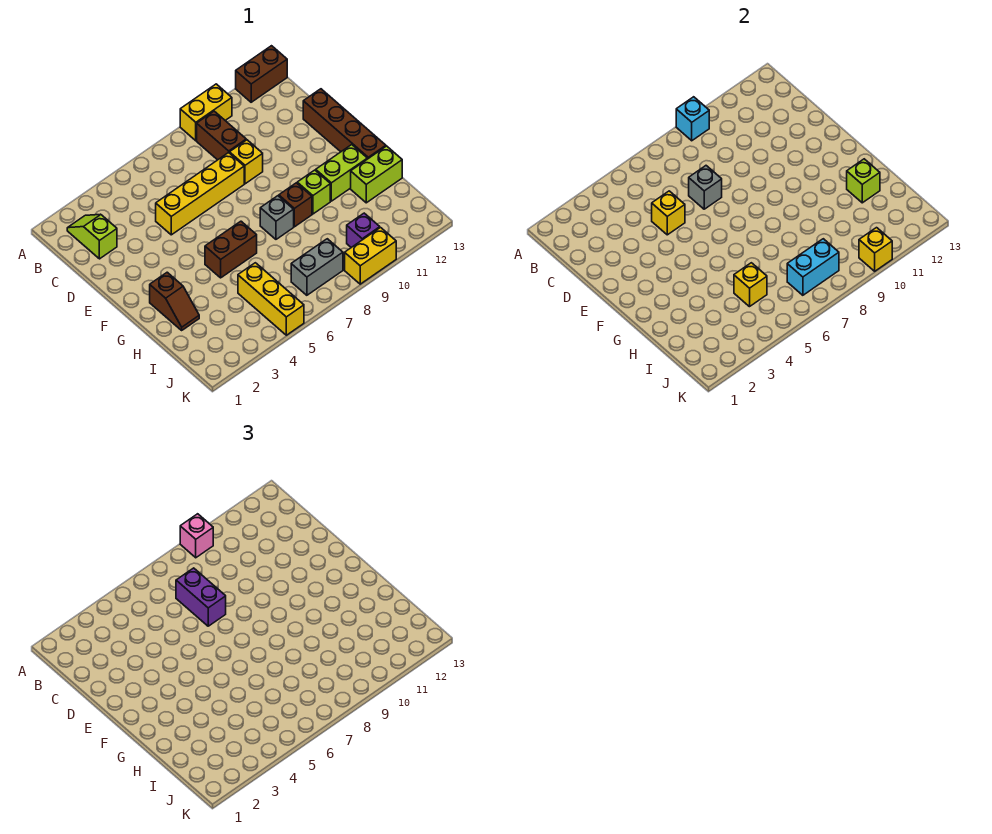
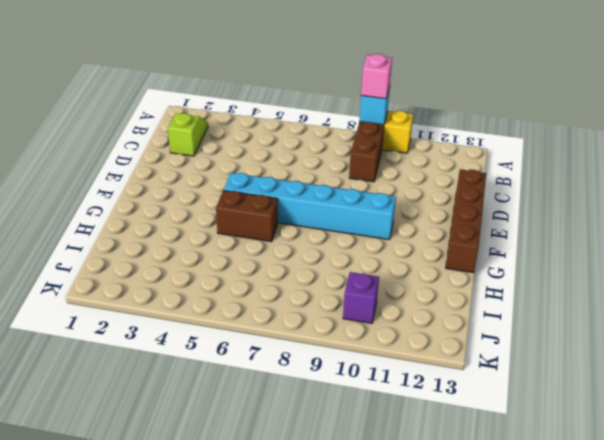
cyan 1x6 brick [224,173,396,239] -> none
none -> brown 1x2 brick [236,46,287,102]
none -> yellow 1x4 brick [156,153,244,235]
none -> yellow 1x1 brick [229,140,263,184]

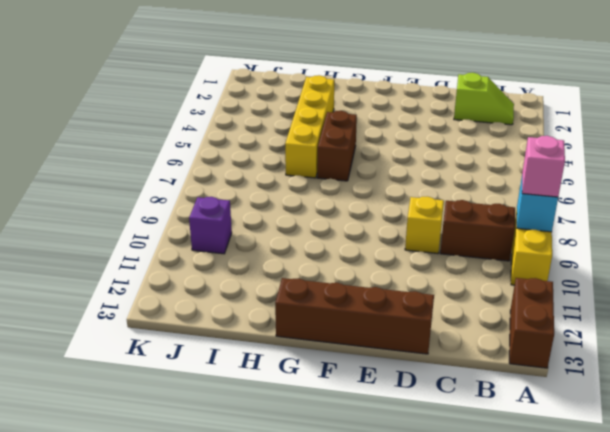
yellow 1x4 brick [285,75,334,178] -> yellow 1x4 brick moved to [156,153,244,235]
none -> brown 1x2 slope [150,272,199,330]
none -> grey 1x1 brick [260,196,294,239]
none -> brown 1x1 brick [279,183,312,227]

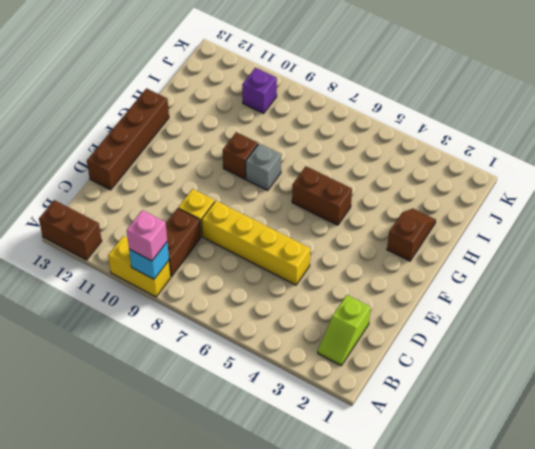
none -> lime 1x1 brick [297,170,330,214]
none -> lime 1x2 brick [316,145,367,201]
none -> lime 1x2 brick [351,146,402,203]

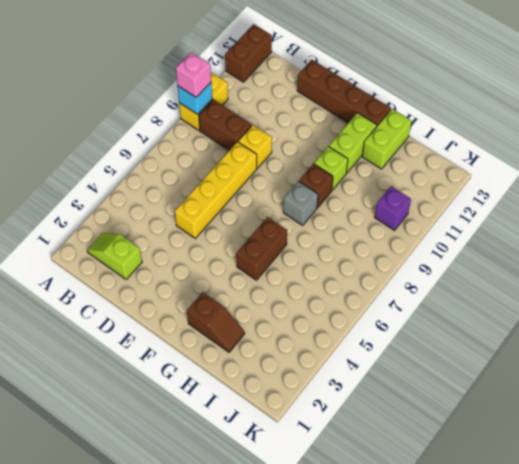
none -> yellow 1x3 brick [238,263,304,335]
none -> grey 1x2 brick [291,239,343,295]
none -> yellow 1x2 brick [345,228,396,284]

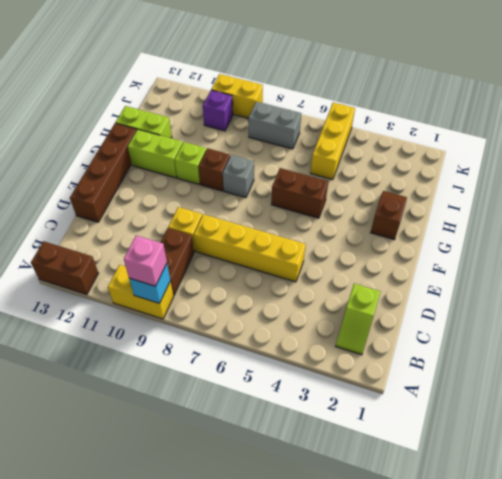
none -> yellow 1x1 brick [652,191,685,235]
none -> grey 1x1 brick [689,166,722,209]
none -> lime 1x1 brick [847,159,880,203]

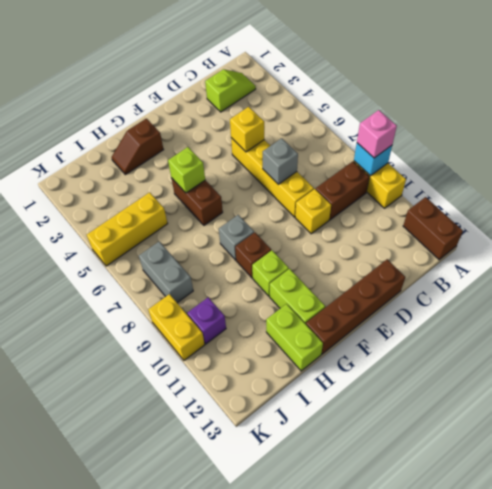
lime 1x1 brick [168,147,205,193] -> lime 1x1 brick moved to [847,159,880,203]
none -> yellow 1x1 brick [734,263,767,307]
none -> cyan 1x2 brick [787,239,839,295]
none -> yellow 1x1 brick [859,228,892,271]

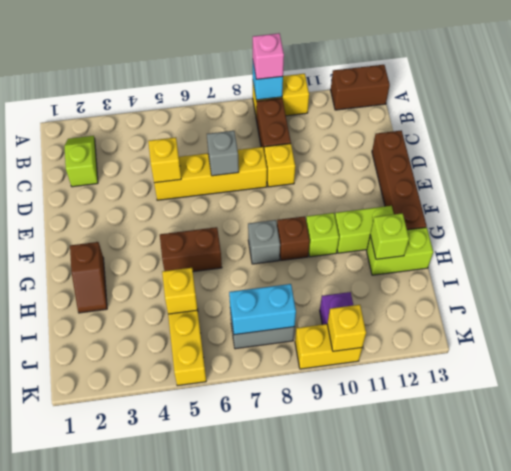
none -> purple 1x2 brick [176,568,226,626]

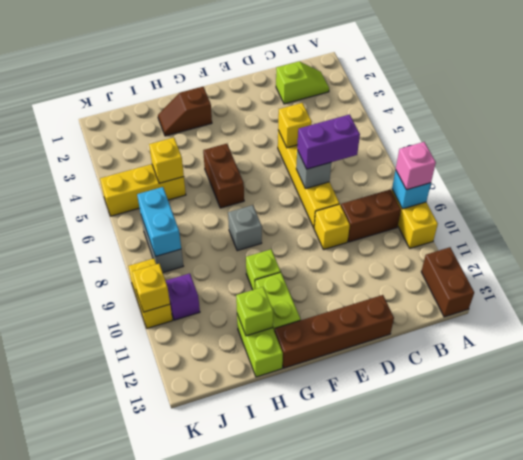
none -> brown 1x1 brick [279,183,312,227]

